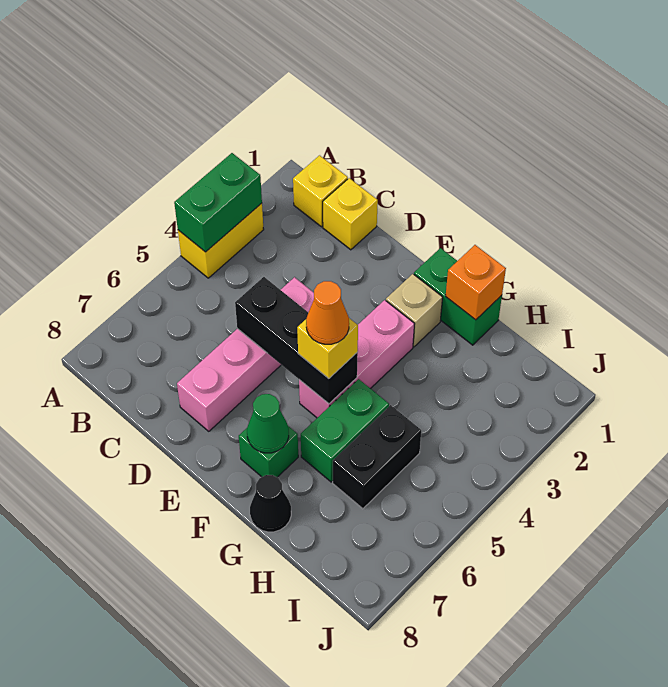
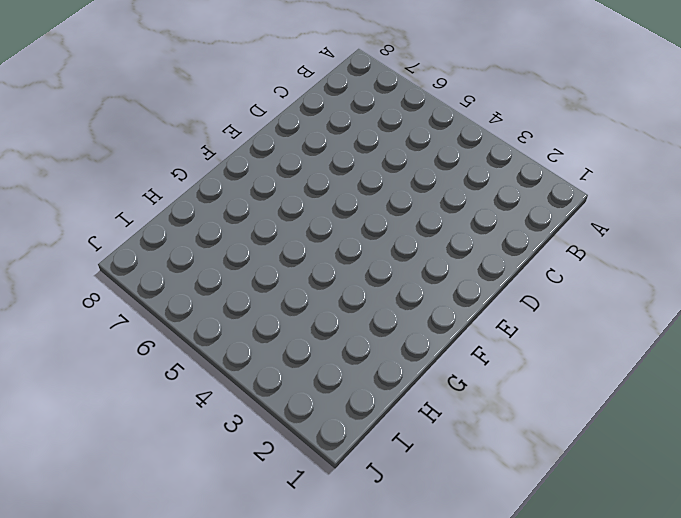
none -> yellow 1x2 brick [178,203,264,278]
none -> yellow 1x1 brick [293,155,348,227]
none -> yellow 1x1 brick [323,178,378,250]

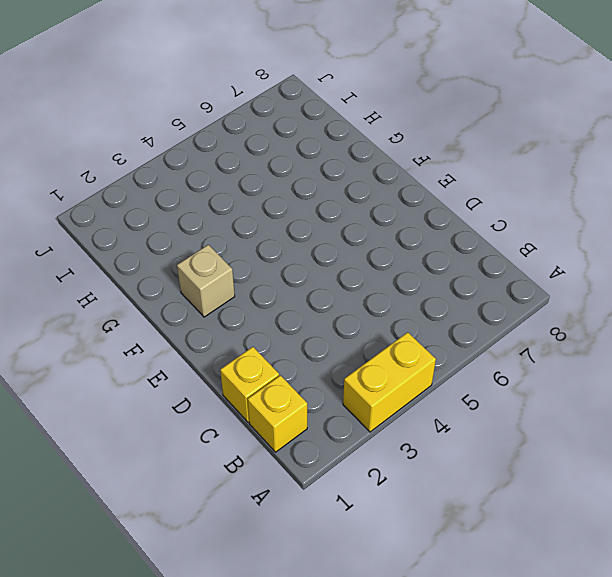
none -> pink 1x4 brick [177,277,314,431]
none -> green 1x2 brick [414,248,502,345]
none -> pink 1x3 brick [299,300,414,418]

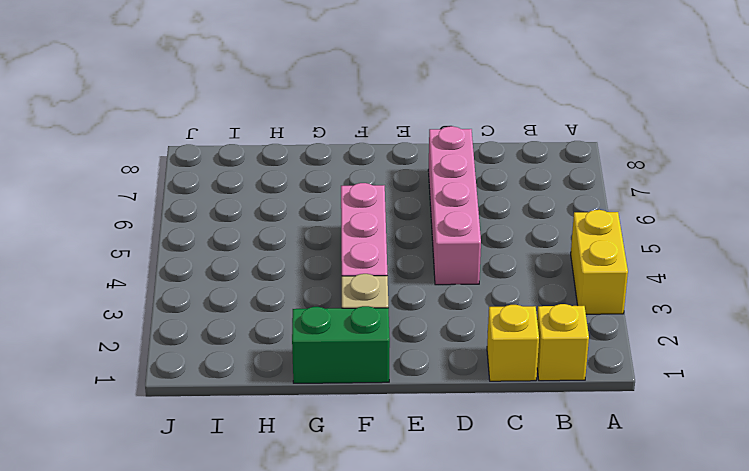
none -> green 1x1 brick [239,426,298,477]
none -> green 1x2 brick [301,379,389,482]
none -> black 1x1 cone [250,475,291,532]

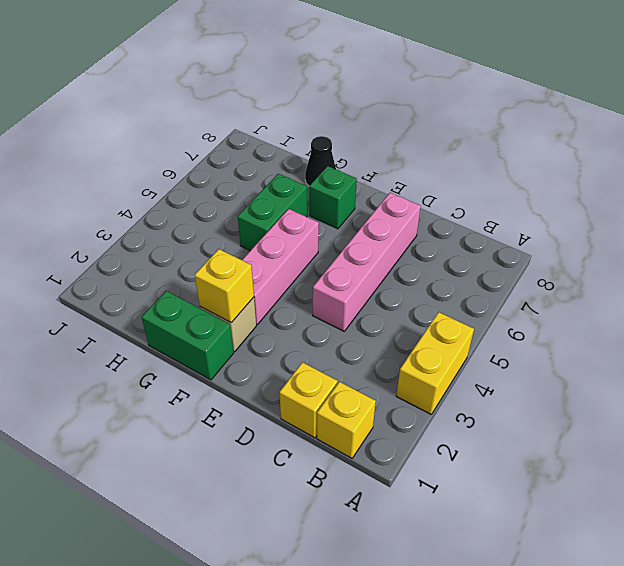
yellow 1x1 brick [195,249,254,323] -> yellow 1x1 brick moved to [297,318,358,379]
none -> black 1x2 brick [333,405,421,509]
none -> green 1x2 brick [174,153,262,252]
none -> black 1x3 brick [235,277,358,404]

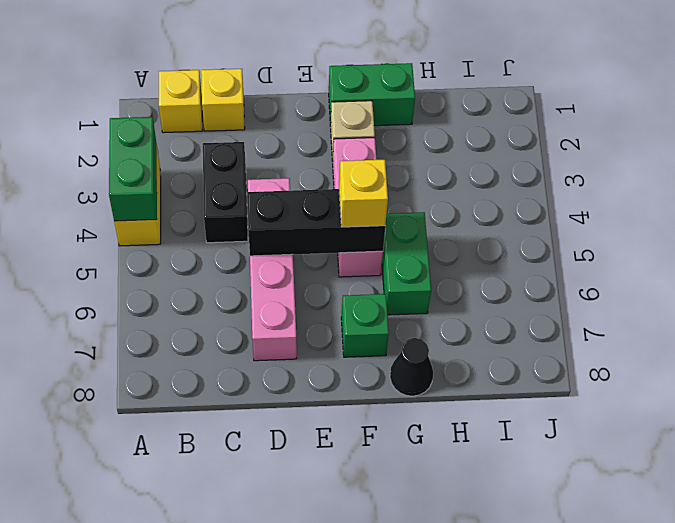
black 1x2 brick [203,142,248,243] -> black 1x2 brick moved to [333,405,421,509]
none -> green 1x1 cone [247,394,289,453]
none -> orange 1x1 brick [446,245,506,320]
none -> orange 1x1 cone [306,281,349,344]

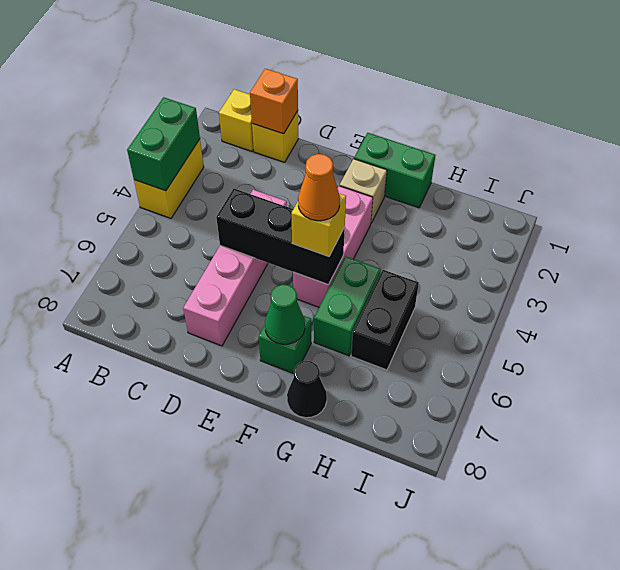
orange 1x1 brick [250,69,298,134] -> orange 1x1 brick moved to [446,245,506,320]

